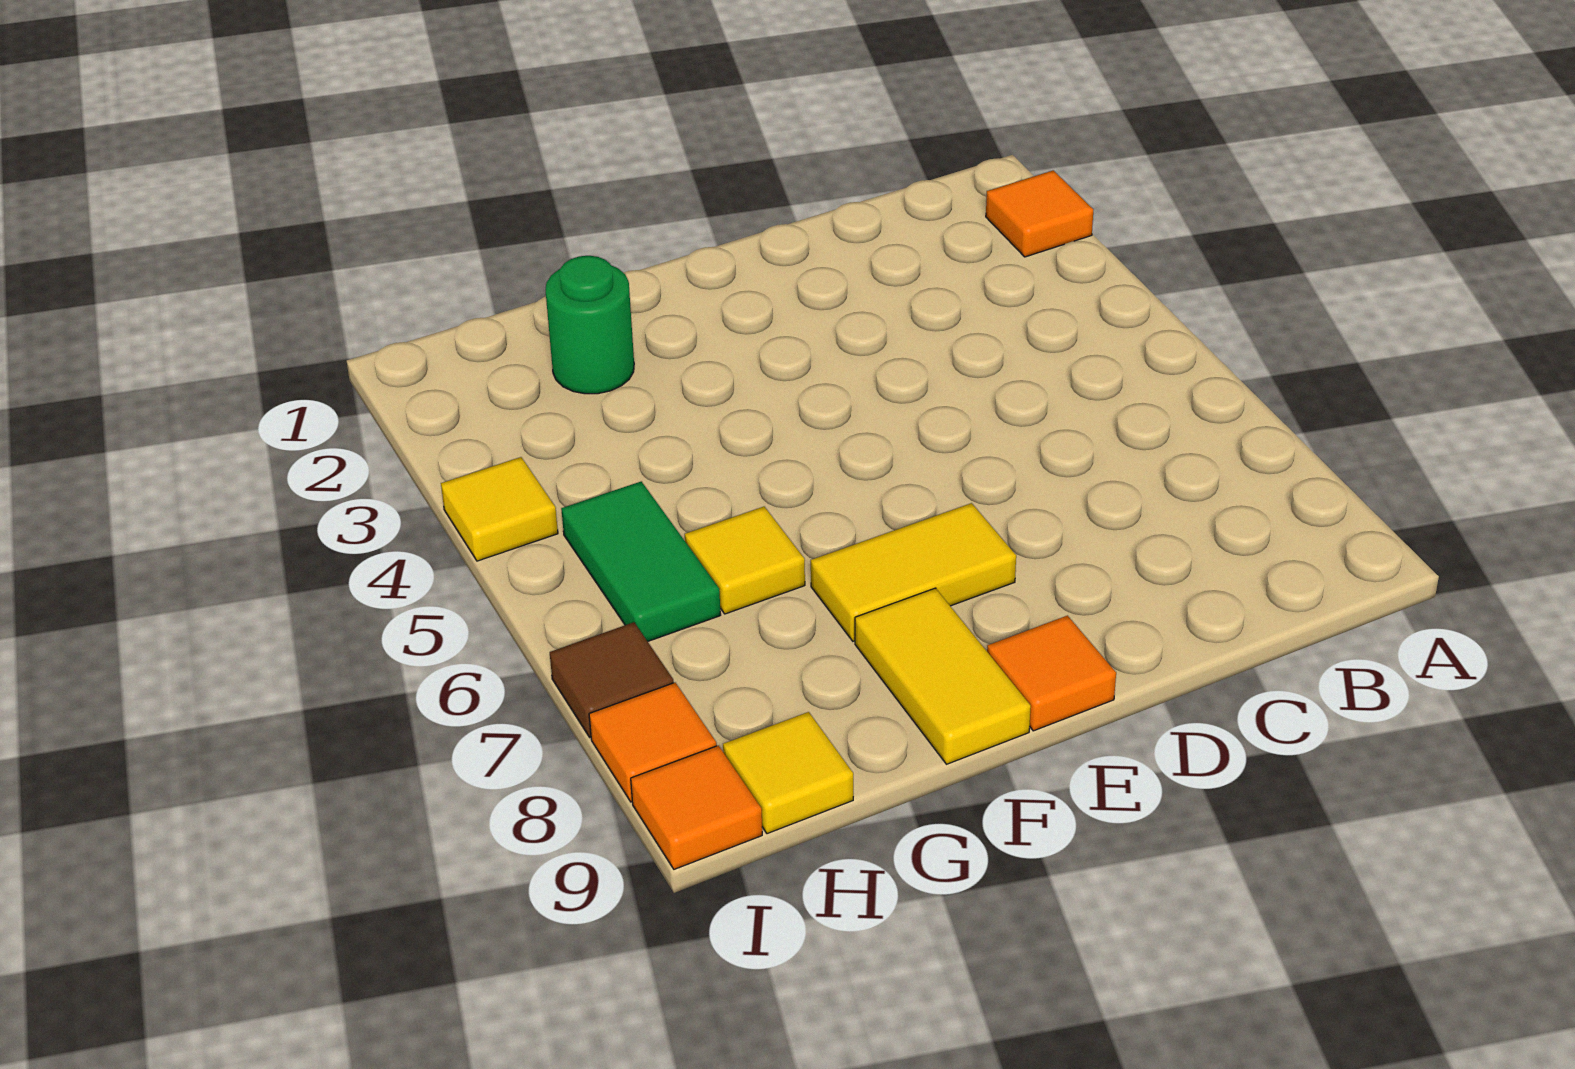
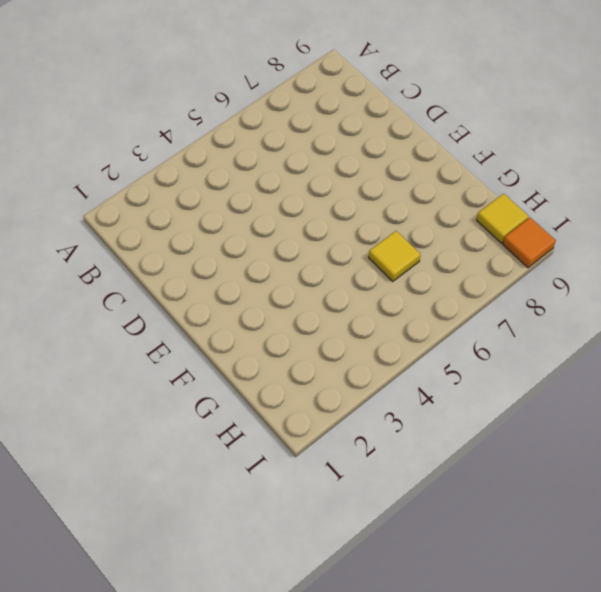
none -> orange 1x1 tile [986,170,1093,257]
none -> yellow 1x2 tile [811,503,1016,641]
none -> orange 1x1 tile [987,616,1116,731]

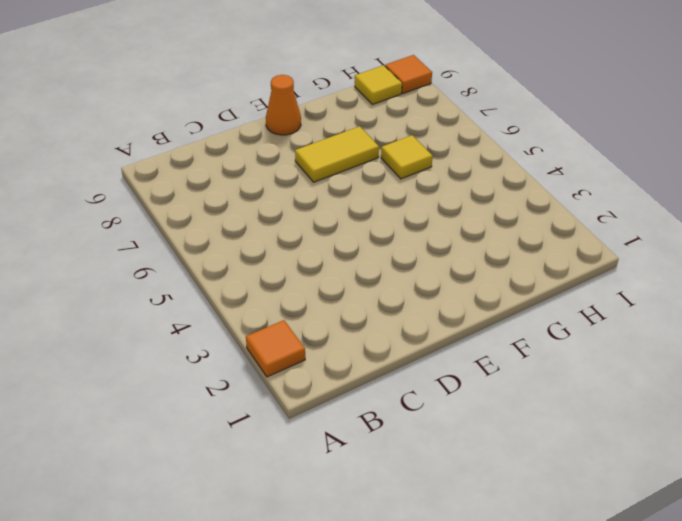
orange 1x1 cone [266,75,301,135] -> orange 1x1 tile [987,616,1116,731]
none -> yellow 1x2 tile [855,588,1031,764]
none -> green 1x1 round brick [546,256,634,394]
none -> green 1x2 tile [561,481,721,642]

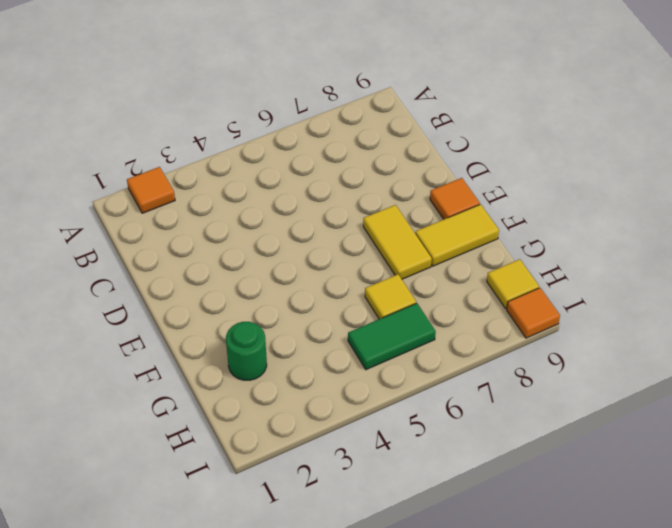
none -> yellow 1x1 tile [441,457,558,561]
none -> brown 1x1 tile [550,622,674,737]
none -> orange 1x1 tile [589,683,717,802]

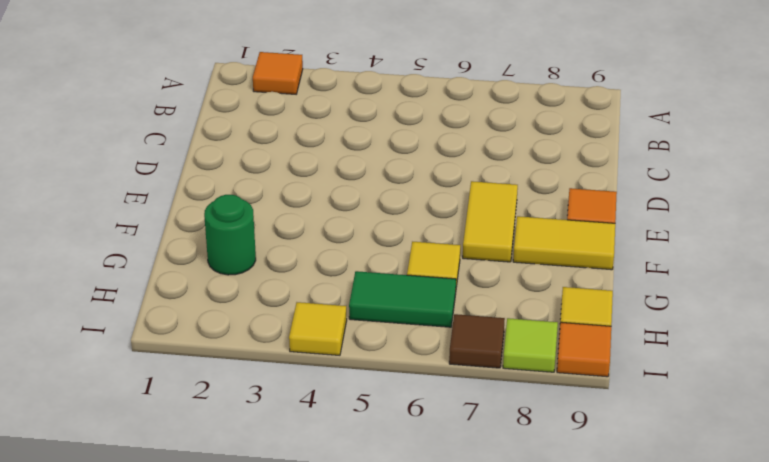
lime 1x1 tile [503,318,558,372] -> orange 1x1 tile [589,683,717,802]

